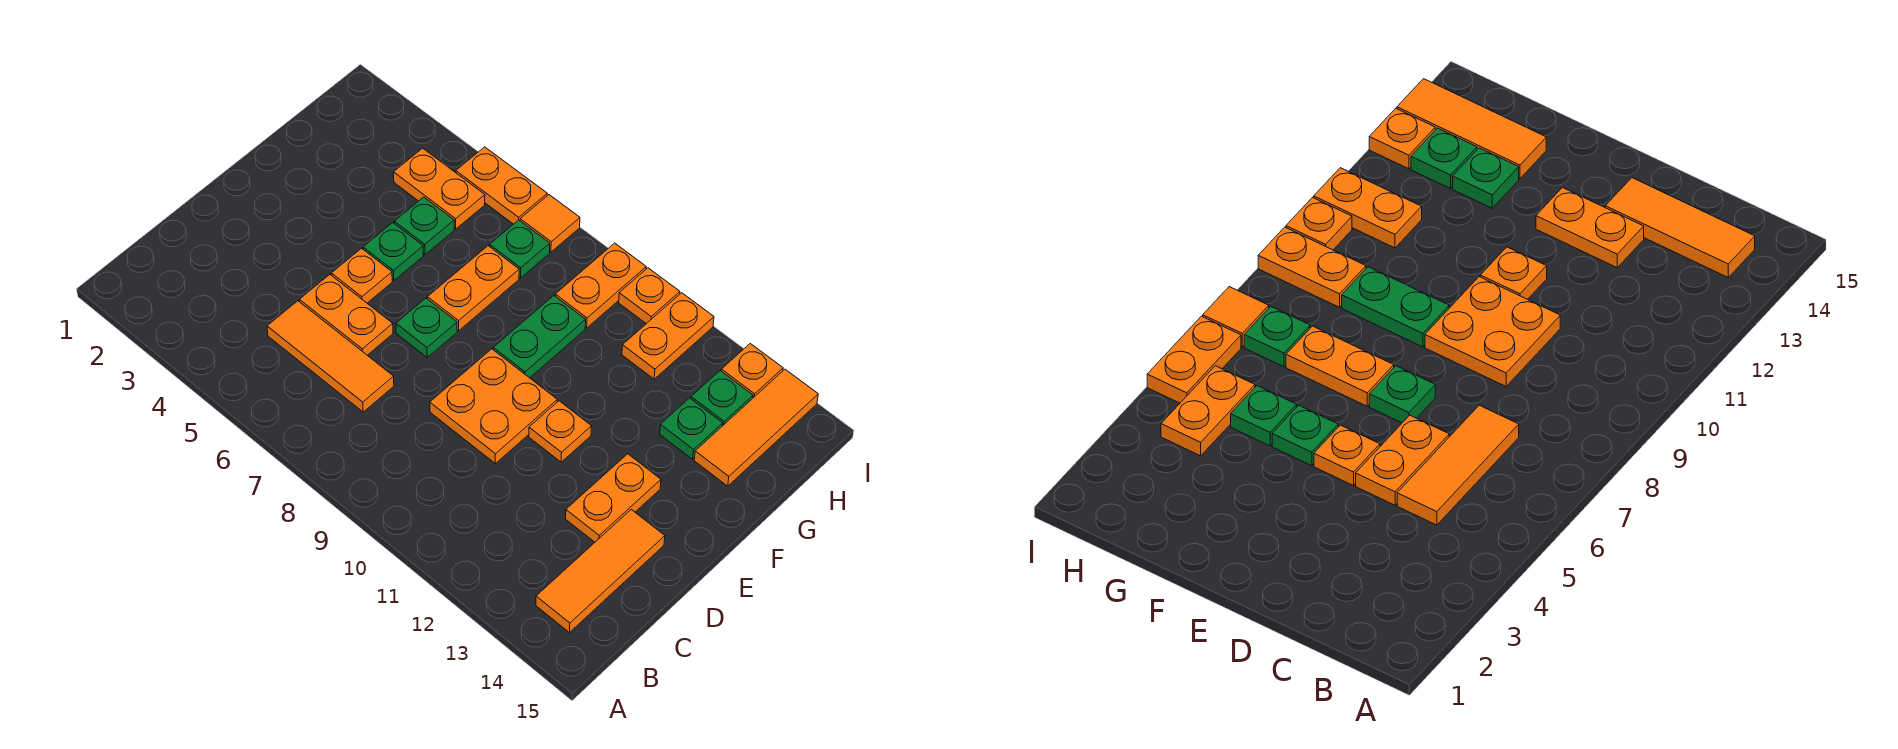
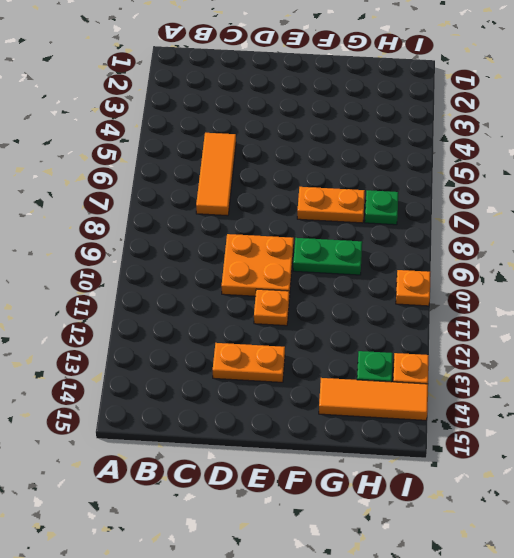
none -> orange 1x3 tile [536,510,665,632]
none -> orange 1x2 plate [299,275,393,355]
none -> orange 1x1 plate [331,248,392,303]

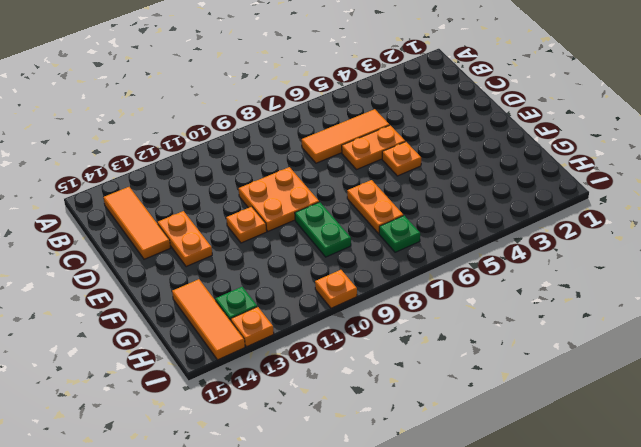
none -> green 1x1 plate [396,298,457,357]
none -> green 1x1 plate [363,223,423,281]
none -> green 1x1 plate [394,197,454,255]

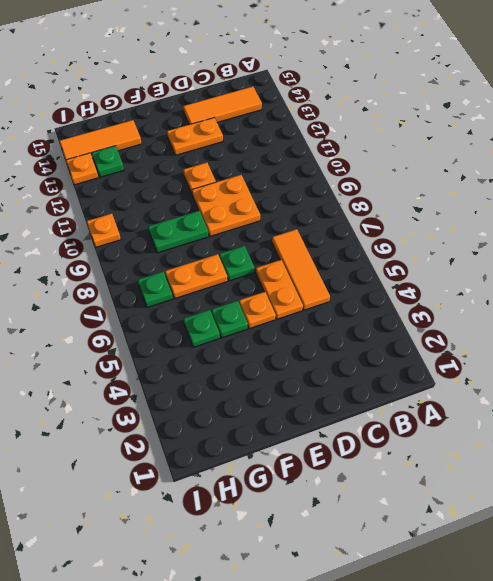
none -> green 1x1 plate [660,398,723,459]
none -> orange 1x2 plate [394,148,485,229]
none -> orange 1x2 plate [555,243,646,328]

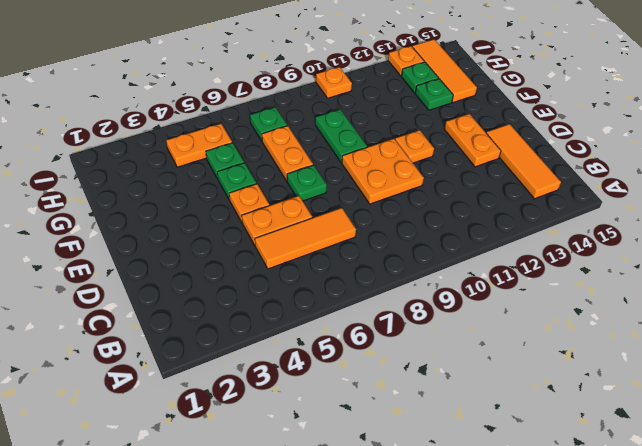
none -> orange 1x2 plate [555,243,646,328]
none -> orange 1x2 plate [622,293,714,379]
none -> orange 1x2 plate [456,147,547,224]

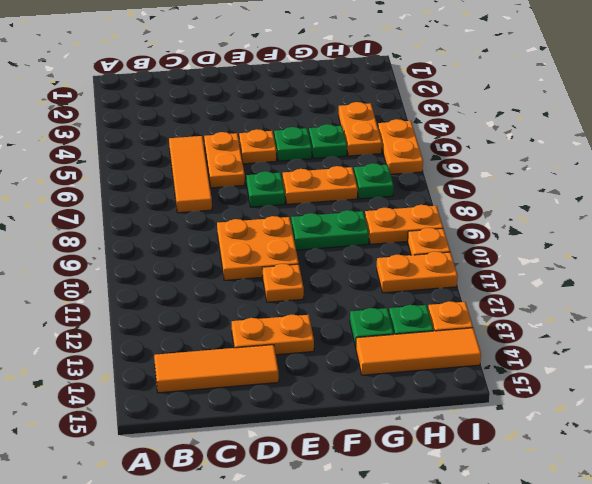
none -> orange 1x1 tile [520,195,580,252]

